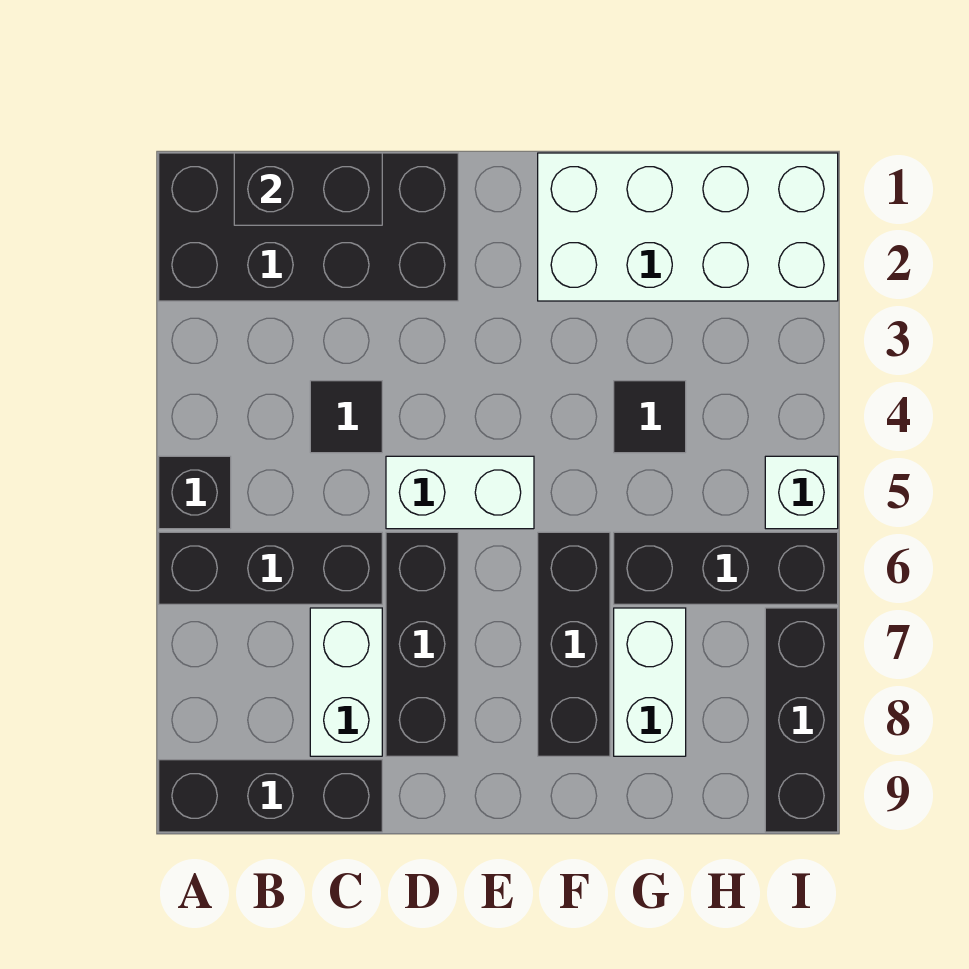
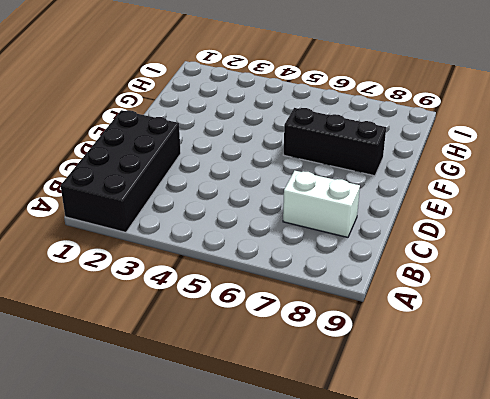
none -> black 1x1 brick [159,456,231,529]
none -> black 1x3 brick [159,532,382,604]
none -> black 1x3 brick [159,760,382,832]

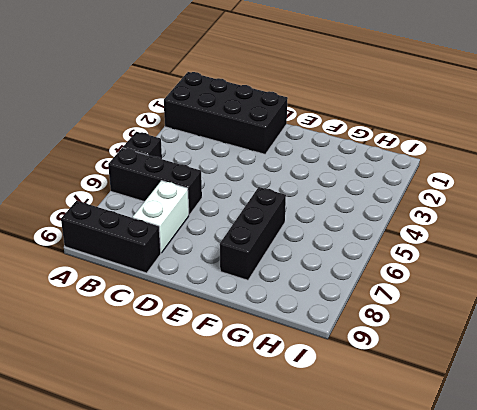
none -> black 1x1 tile [310,381,382,453]
none -> white 1x2 brick [386,456,534,529]
none -> black 1x3 brick [386,532,458,756]

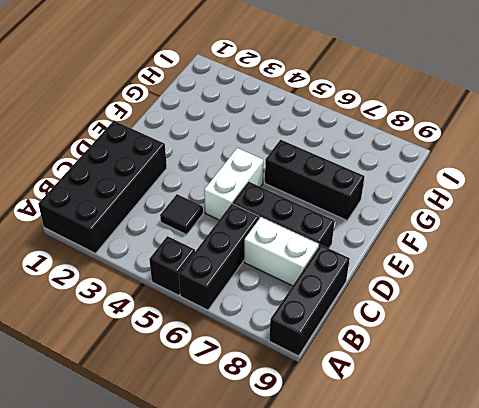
none -> white 2x4 brick [538,153,838,301]
none -> black 1x1 tile [614,381,686,453]
none -> black 1x3 brick [614,532,838,604]

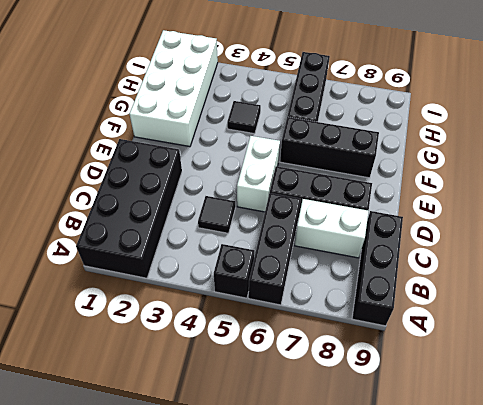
none -> white 1x2 brick [614,608,686,756]
none -> white 1x1 brick [765,456,838,529]
none -> black 1x3 brick [765,608,838,832]

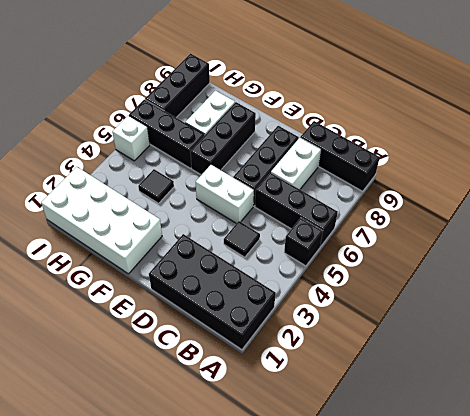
none -> black 1x2 brick [234,153,382,225]

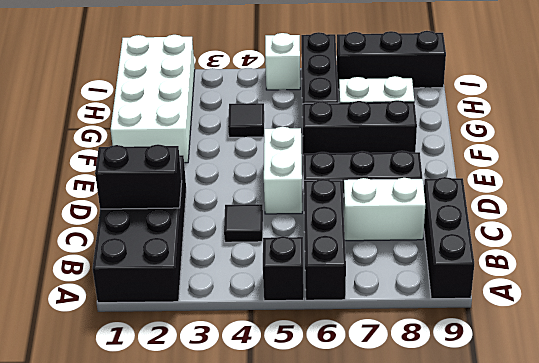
black 1x2 brick [95,144,182,209] -> black 1x2 brick turned to [234,153,382,225]

